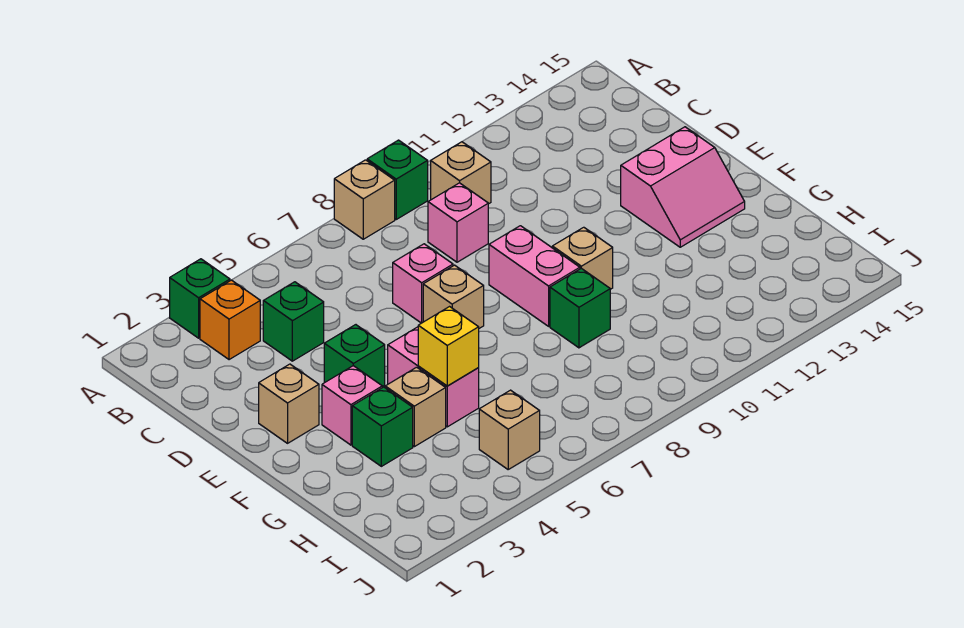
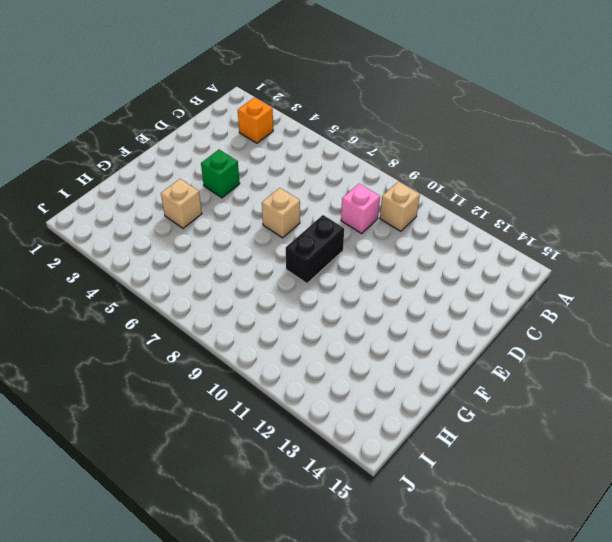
black 1x2 brick [286,215,344,283] -> pink 1x2 brick [489,226,580,326]
none -> green 1x1 brick [170,259,230,338]
none -> tan 1x1 brick [334,160,395,239]
none -> green 1x1 brick [367,140,428,219]

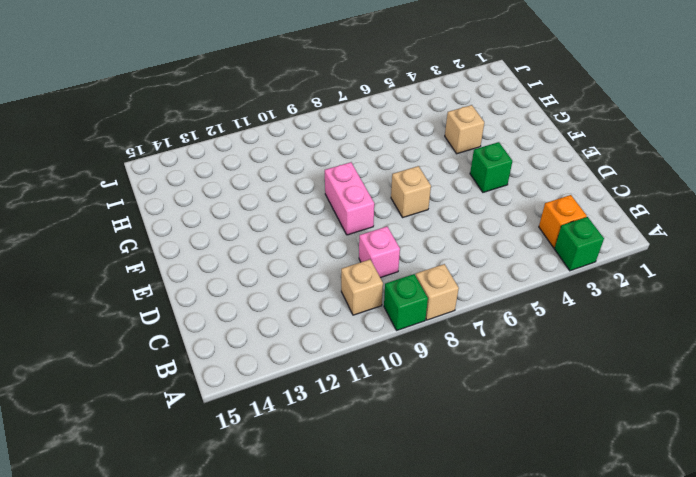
none -> green 1x1 brick [263,282,324,361]
none -> pink 1x1 brick [393,244,453,323]
none -> tan 1x1 brick [259,364,319,443]

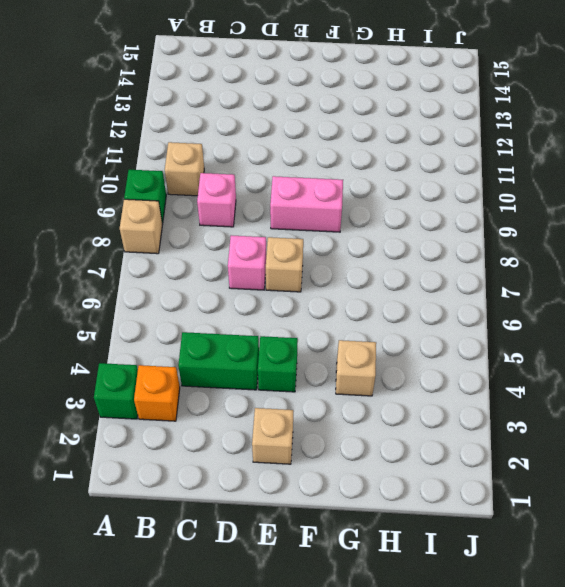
green 1x2 brick [178,332,259,390] -> green 1x1 brick [263,282,324,361]
none -> pink 2x2 slope [621,127,745,247]
none -> pink 1x1 brick [322,366,382,445]
none -> pink 1x2 brick [388,327,479,427]

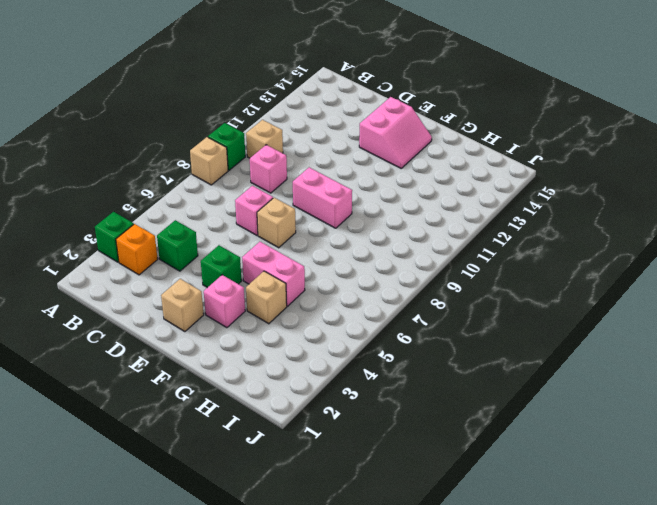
none -> tan 1x1 brick [552,227,613,289]
none -> green 1x1 brick [352,387,413,466]
none -> green 1x1 brick [550,268,610,348]

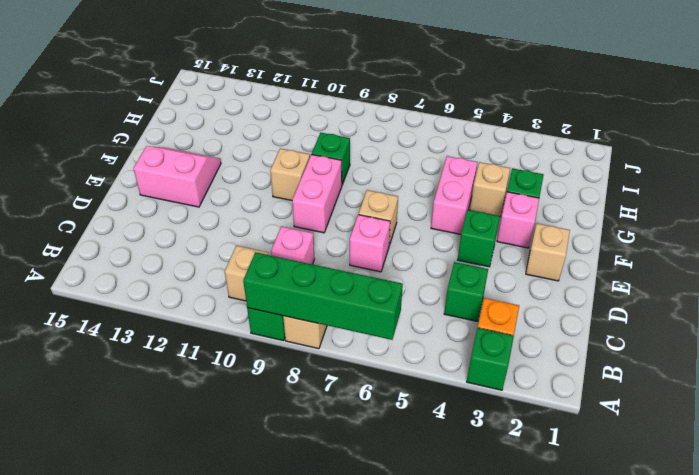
green 1x4 brick [243,252,403,340] -> none
none -> tan 1x1 brick [479,390,540,469]
none -> yellow 1x1 brick [418,307,479,386]

